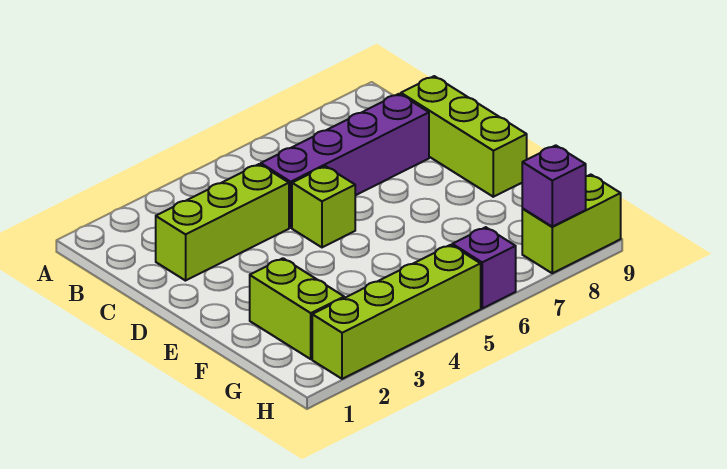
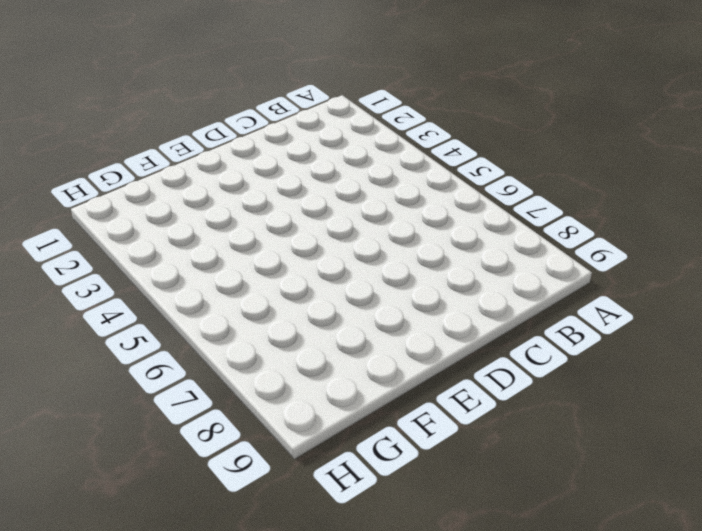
none -> lime 1x3 brick [156,164,289,281]
none -> purple 1x4 brick [261,94,429,228]

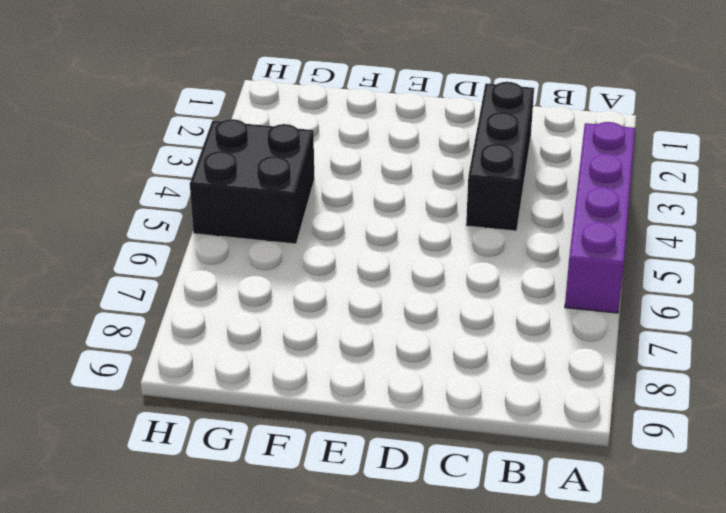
purple 1x4 brick [565,122,635,313] -> purple 1x4 brick moved to [261,94,429,228]
black 1x3 brick [466,82,534,231] -> lime 1x3 brick [156,164,289,281]
black 2x2 brick [190,119,314,244] -> lime 1x4 brick [312,245,481,379]
none -> lime 1x3 brick [401,76,527,197]
none -> lime 1x1 brick [292,166,355,247]

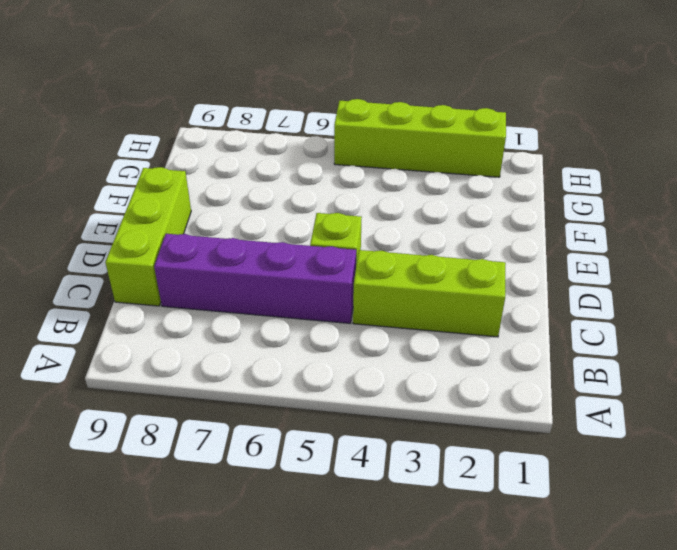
none -> lime 1x2 brick [250,258,344,359]
none -> purple 1x1 brick [452,227,516,308]

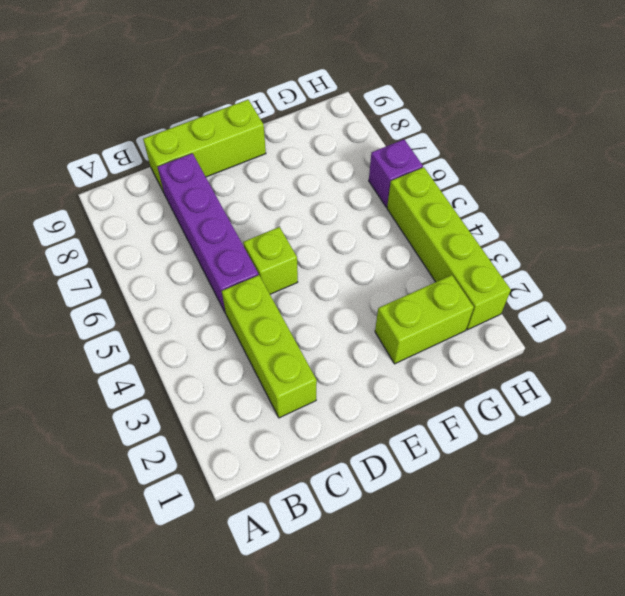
none -> lime 1x2 brick [522,175,621,273]
none -> purple 1x1 brick [522,145,586,227]

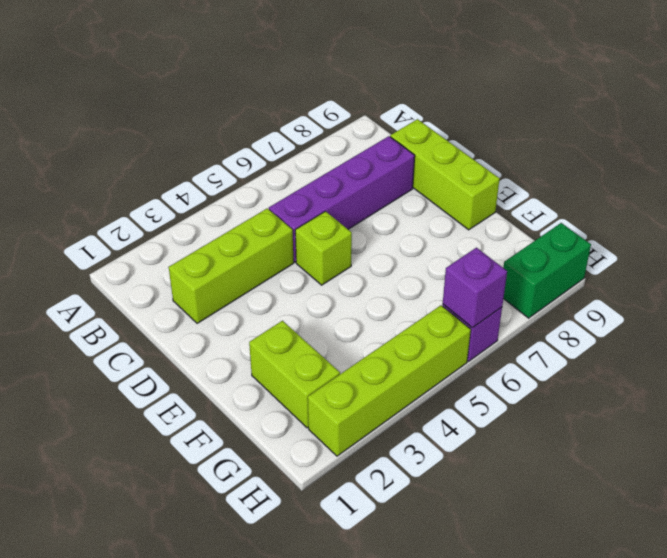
purple 1x1 brick [443,248,507,328] -> purple 1x1 brick moved to [522,145,586,227]
green 1x2 brick [503,223,591,318] -> lime 1x2 brick [522,175,621,273]

